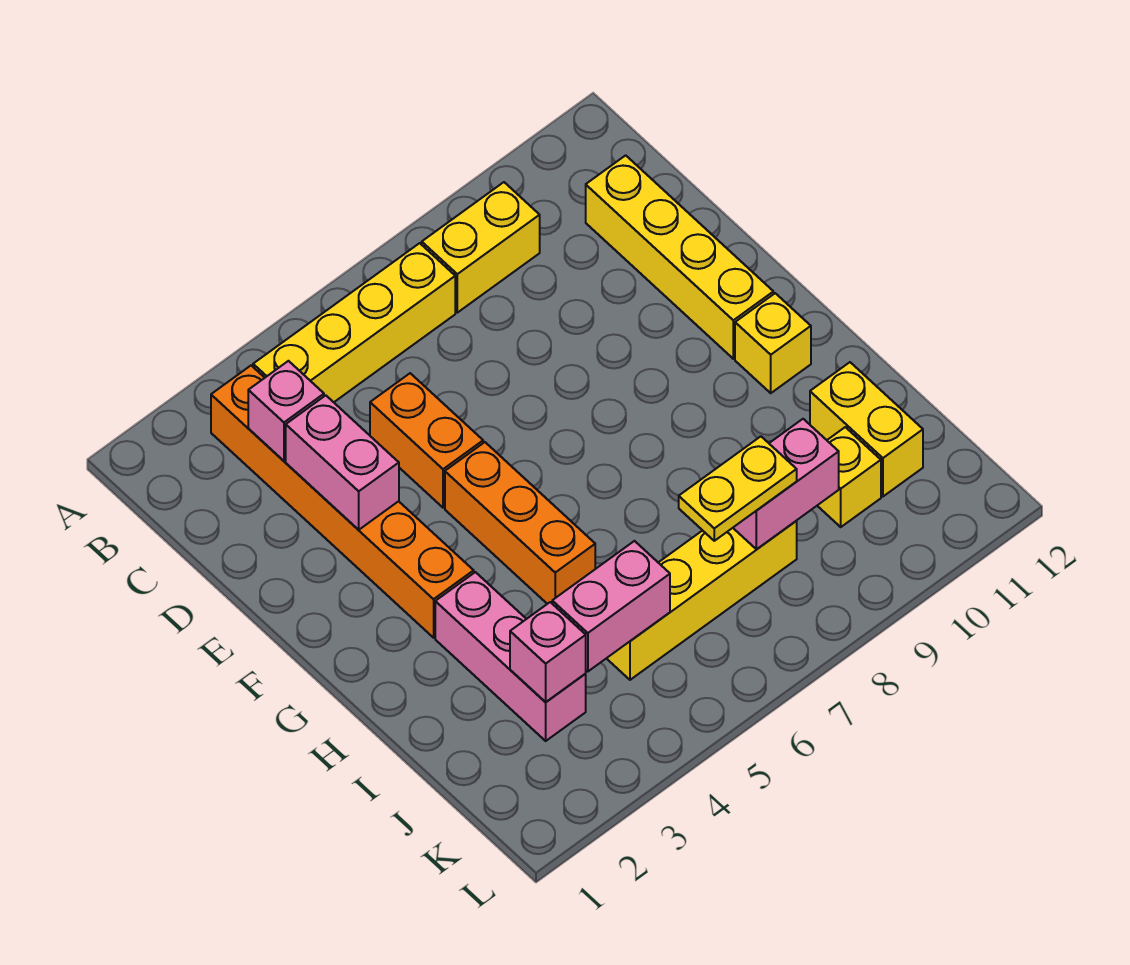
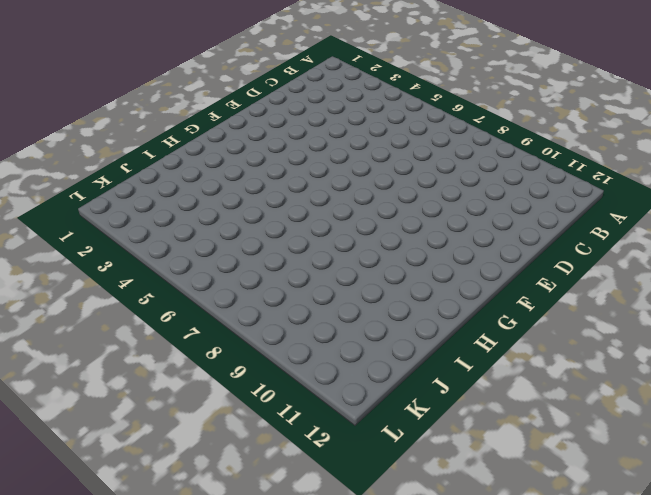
none -> orange 1x6 brick [211,366,474,638]
none -> yellow 1x4 brick [253,243,455,402]
none -> yellow 1x2 brick [422,182,540,313]

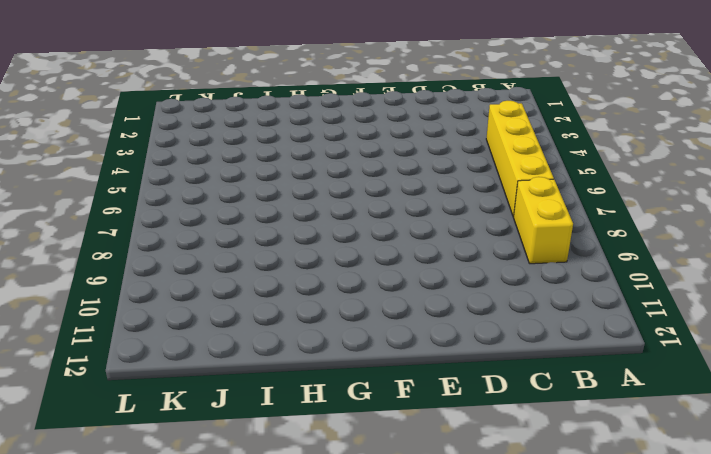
none -> orange 1x6 brick [211,366,474,638]
none -> yellow 1x4 brick [586,155,773,359]
none -> orange 1x2 brick [370,373,483,508]

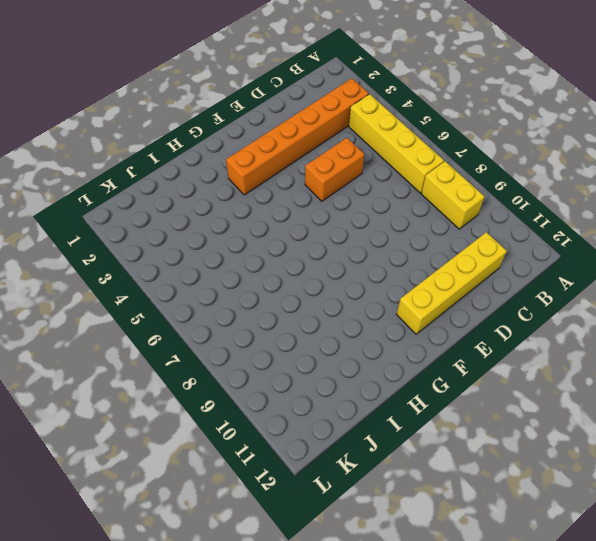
none -> orange 1x3 brick [445,442,595,604]
none -> yellow 1x1 brick [735,293,811,393]
none -> pink 1x3 brick [435,572,586,741]

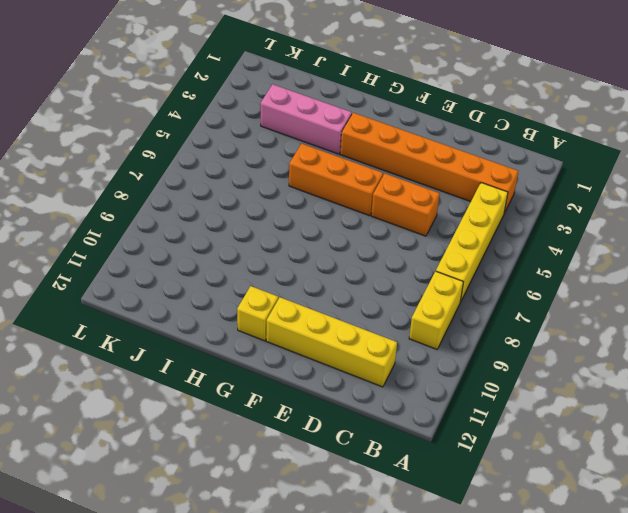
none -> yellow 1x2 brick [810,362,923,496]
none -> yellow 1x4 brick [606,521,797,680]
none -> yellow 1x1 brick [817,427,881,527]

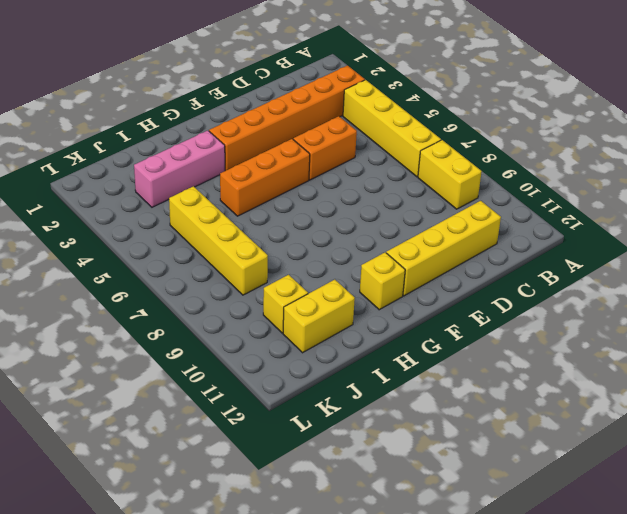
none -> pink 1x1 brick [248,361,324,461]
none -> pink 1x2 brick [286,395,399,530]
none -> pink 1x1 brick [510,602,586,702]

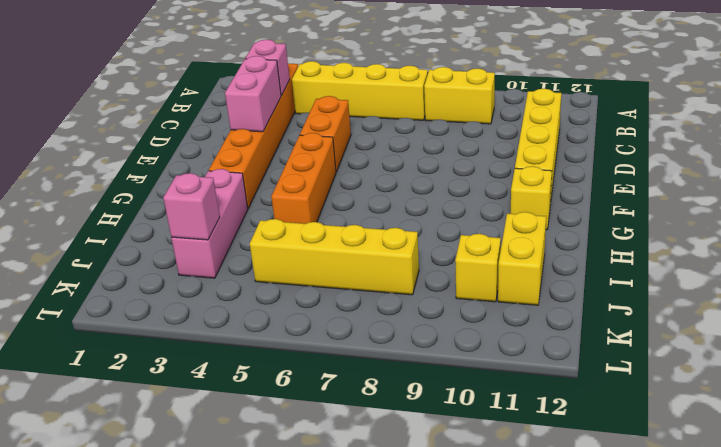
none -> pink 1x2 brick [552,541,670,671]
none -> pink 1x2 brick [733,419,839,549]
none -> yellow 1x2 plate [679,436,797,541]

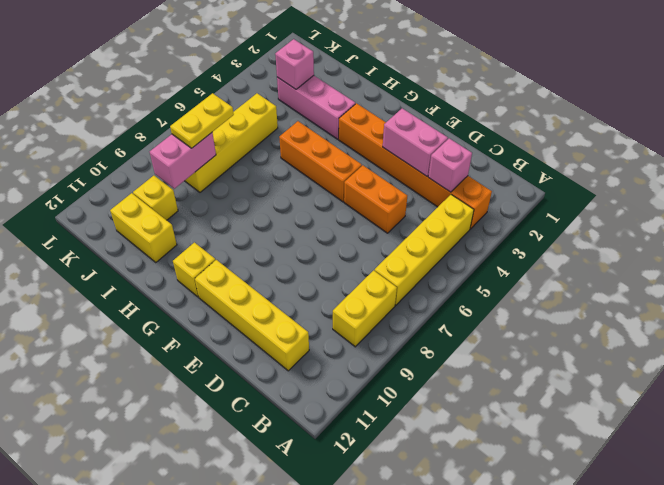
none -> pink 1x2 brick [552,541,670,671]

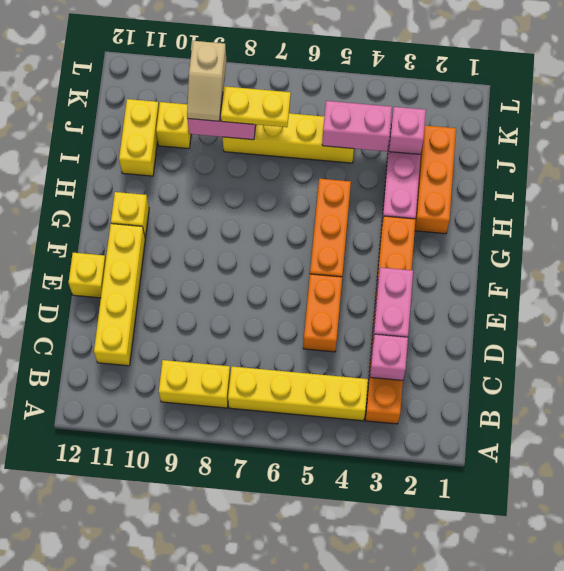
yellow 1x1 brick [69,253,106,298] -> none
orange 1x3 brick [415,125,456,234] -> none
tan 1x2 slope [187,41,226,121] -> none

